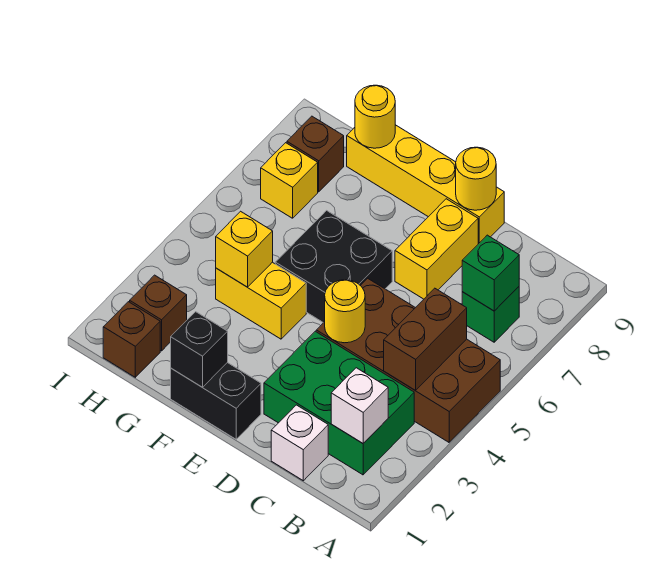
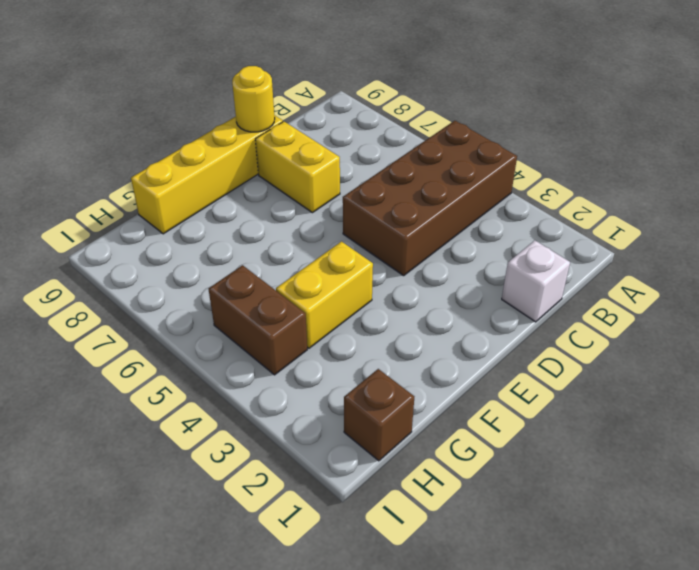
brown 1x2 brick [208,265,307,375] -> brown 1x2 brick moved to [384,288,467,390]
none -> green 2x3 brick [264,331,414,475]
none -> green 1x1 brick [462,287,519,342]
none -> black 1x2 brick [171,363,261,439]

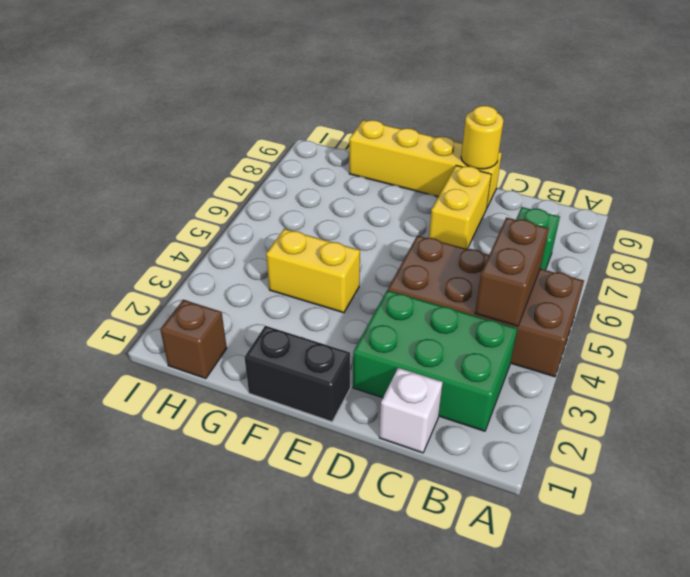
none -> black 2x2 brick [275,211,392,323]
none -> brown 1x1 brick [130,275,187,351]
none -> yellow 1x1 brick [261,143,318,218]

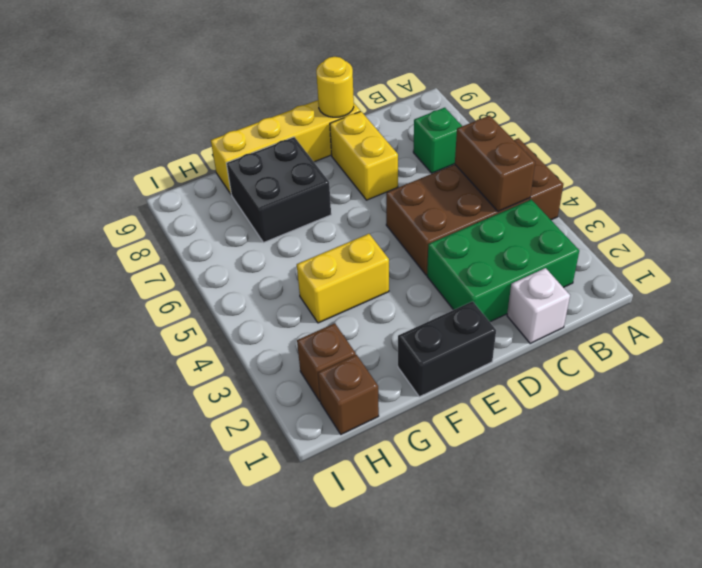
black 2x2 brick [226,137,331,243] -> black 2x2 brick moved to [275,211,392,323]
none -> yellow 1x1 brick [261,143,318,218]
none -> brown 1x1 brick [287,116,344,192]
none -> white 1x1 brick [331,368,388,443]

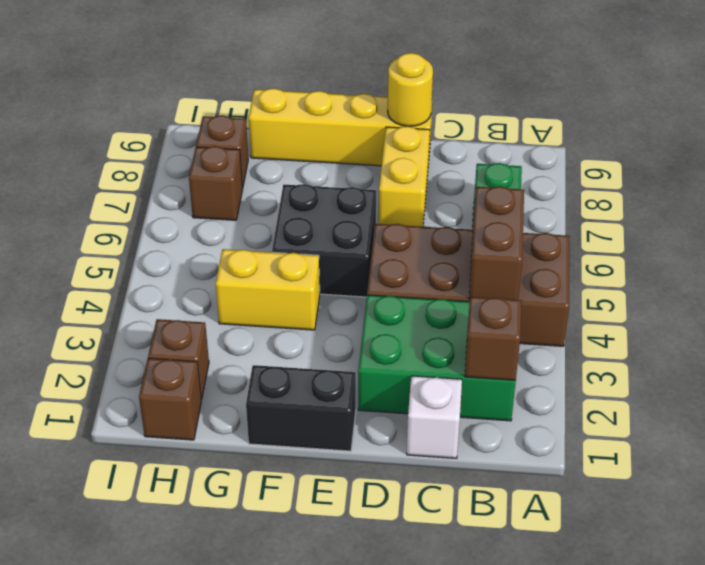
brown 1x1 brick [465,297,521,380] -> white 1x1 brick [331,368,388,443]
brown 1x1 brick [189,146,242,220] -> yellow 1x1 brick [261,143,318,218]
none -> green 1x1 brick [462,235,519,311]
none -> yellow 1x1 round brick [325,280,365,343]
none -> black 1x1 brick [171,312,228,387]

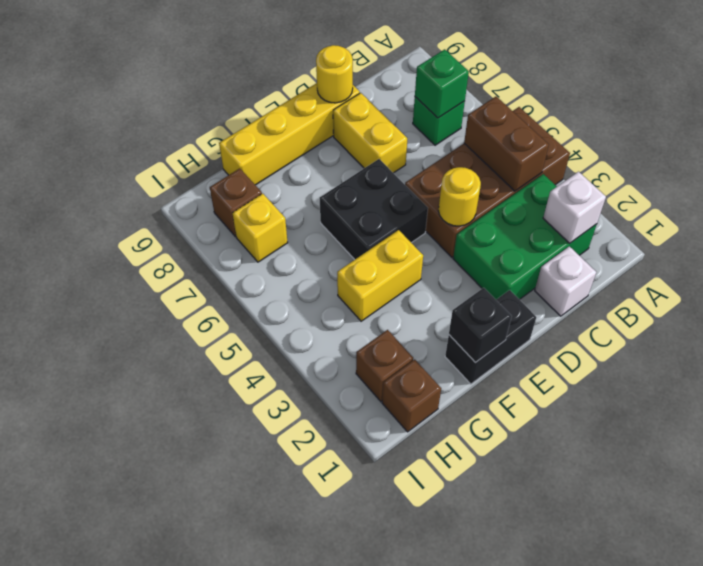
none -> yellow 1x1 brick [216,211,273,287]
none -> yellow 1x1 round brick [355,85,395,148]

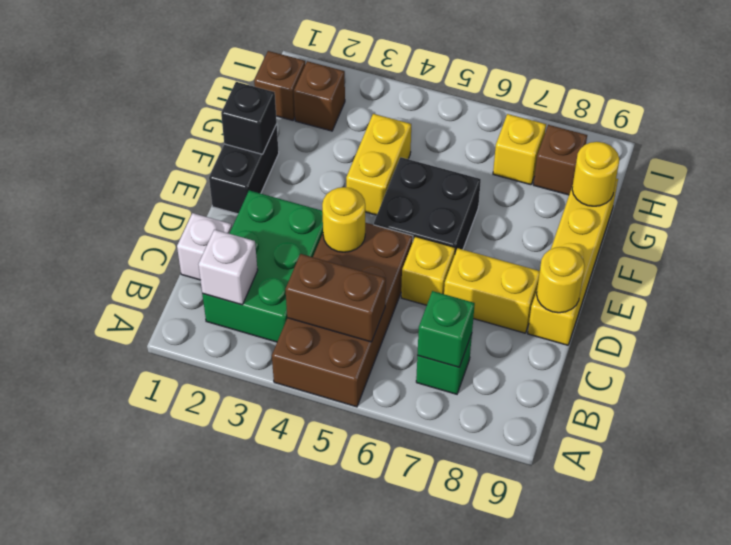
yellow 1x1 brick [401,236,455,305] -> yellow 1x1 brick moved to [216,211,273,287]

